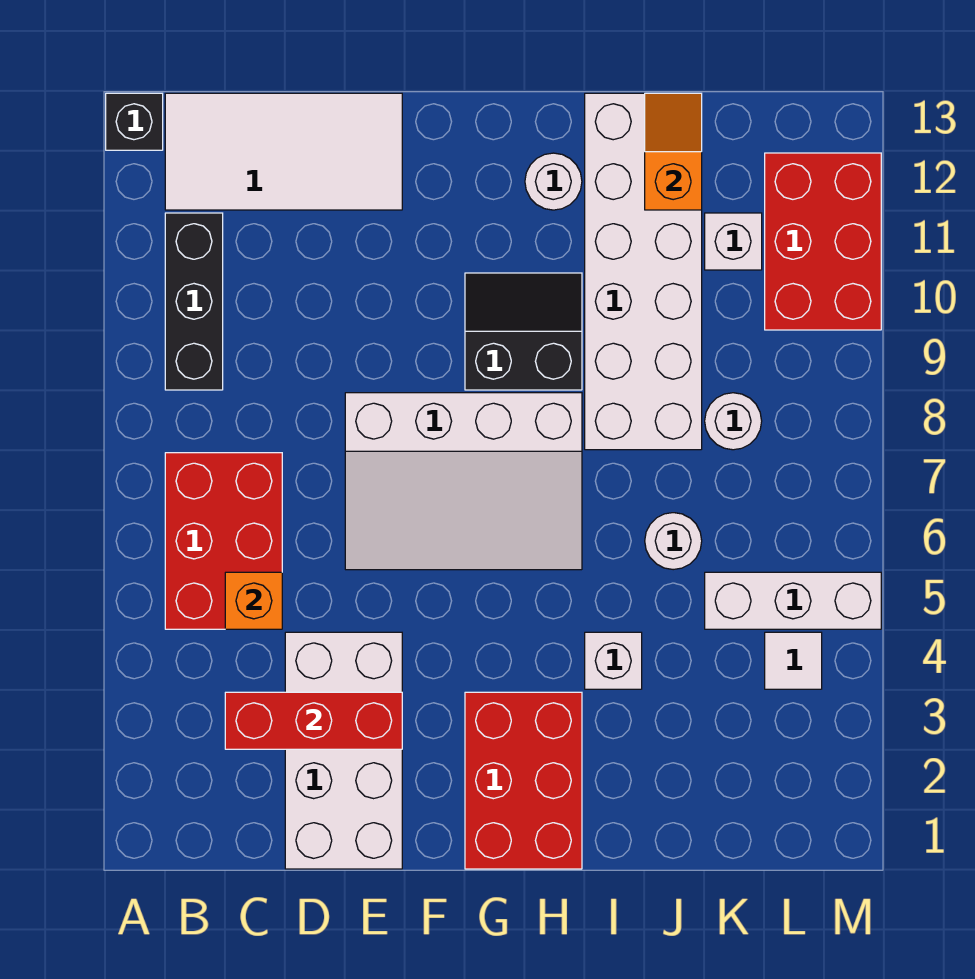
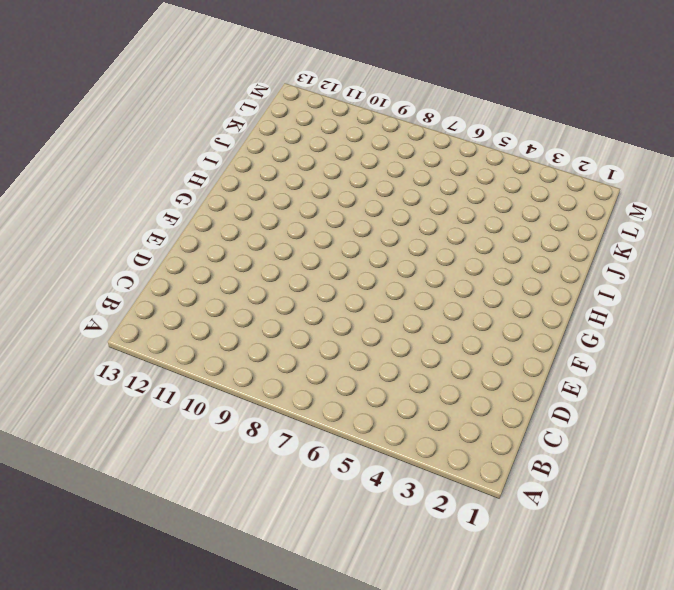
none -> black 1x1 brick [106,93,163,150]
none -> red 2x3 brick [165,453,282,629]
none -> black 1x3 brick [165,213,223,390]

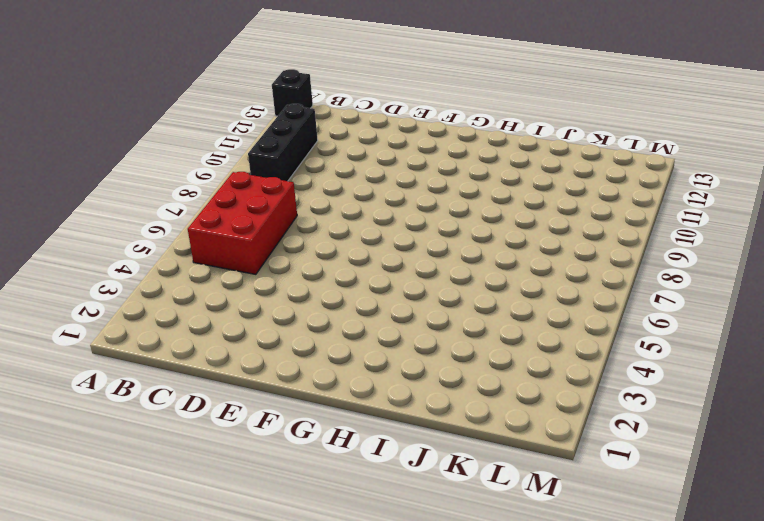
none -> white 2x4 tile [165,93,402,210]
none -> white 2x4 brick [285,632,402,869]
none -> white 3x4 slope [345,393,582,570]

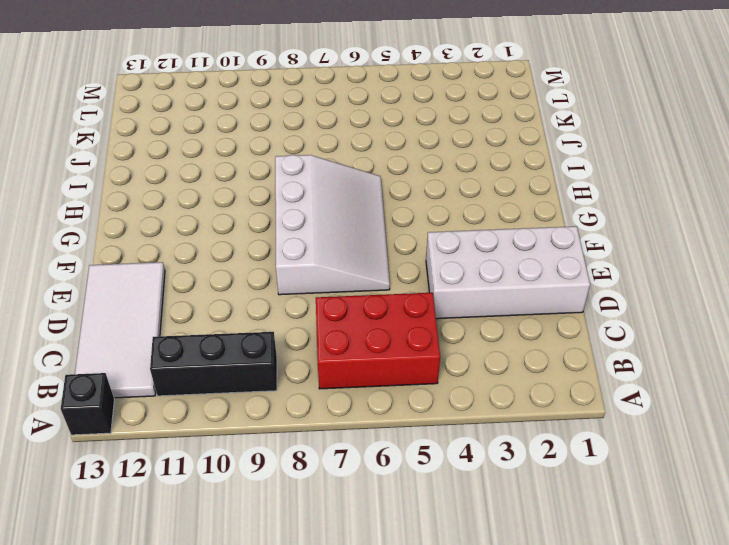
none -> red 2x3 brick [465,692,582,869]
none -> black 2x2 slope [465,273,582,390]
none -> white 1x1 round brick [525,153,582,210]

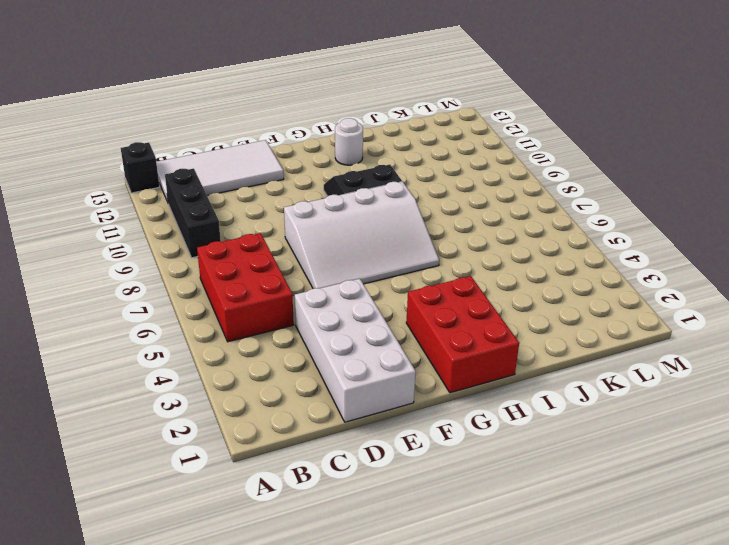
none -> white 1x1 brick [585,632,642,689]
none -> white 2x6 brick [585,93,702,450]
none -> white 1x1 round brick [645,513,702,570]

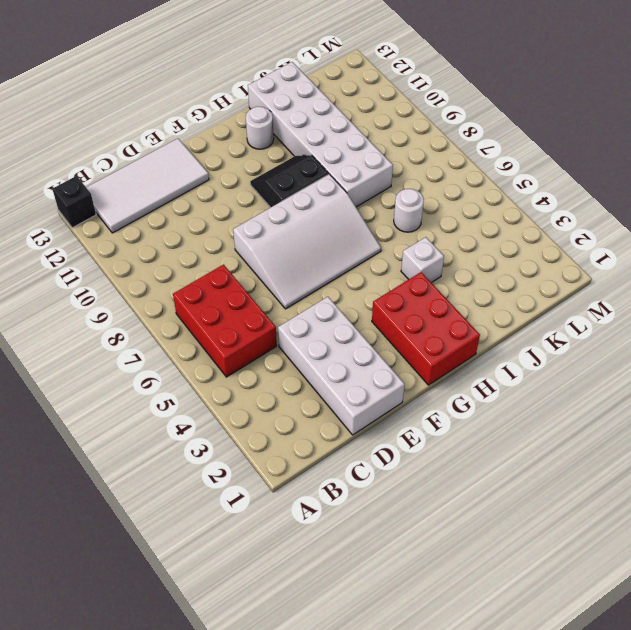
none -> black 1x3 brick [165,213,223,390]
none -> white 1x3 brick [705,572,881,629]
none -> white 1x1 round brick [705,393,762,450]

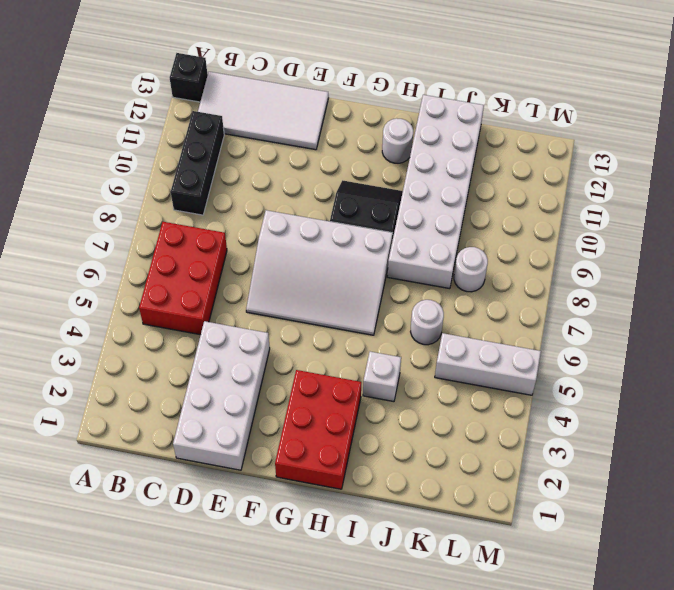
none -> white 1x1 brick [705,213,762,270]
none -> white 1x1 tile [765,632,822,689]
none -> red 2x3 brick [765,153,881,330]

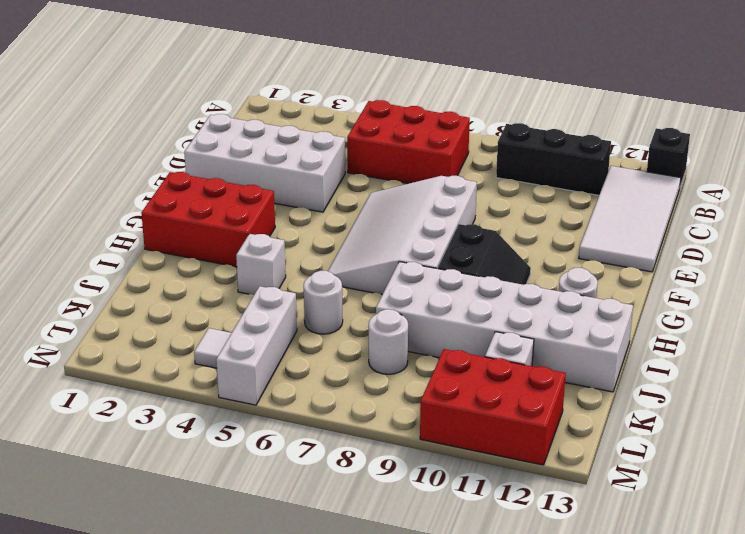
none -> red 1x3 brick [225,692,402,749]
none -> orange 1x1 brick [225,572,282,629]
none -> orange 1x2 slope [645,93,702,210]

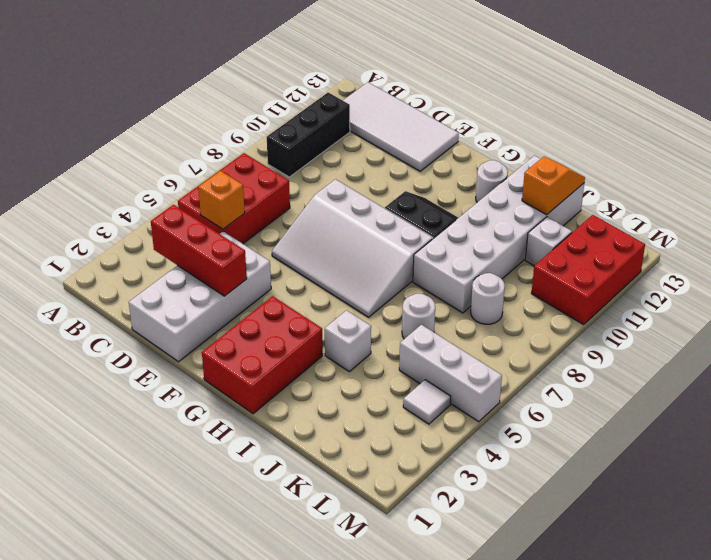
none -> black 1x1 brick [106,93,163,150]

